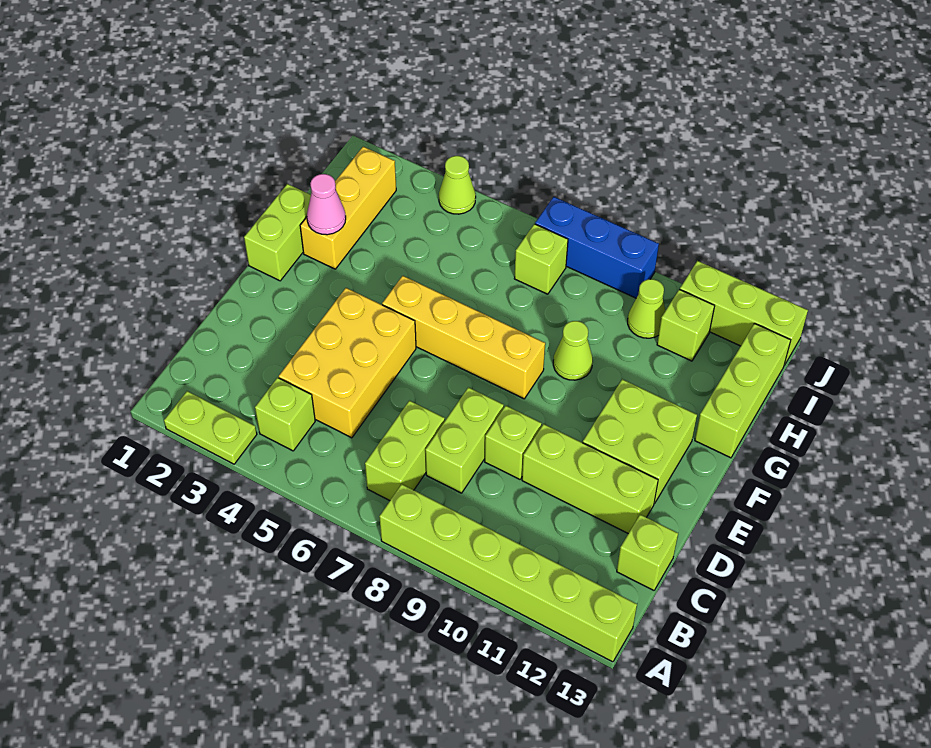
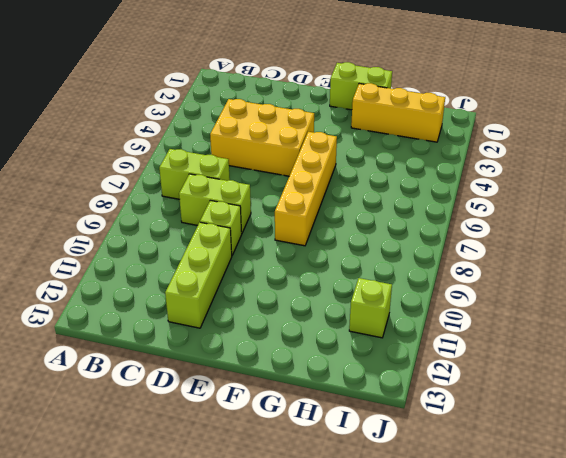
none -> lime 1x2 plate [164,391,257,464]
none -> lime 1x6 brick [379,484,637,662]
none -> lime 1x1 brick [255,377,315,451]

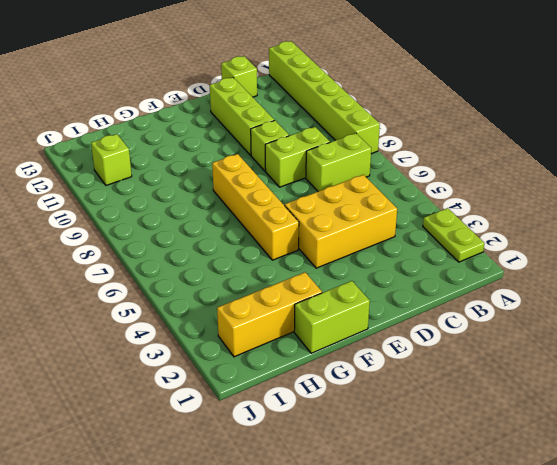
none -> lime 1x1 brick [255,377,315,451]
none -> lime 2x2 brick [582,379,697,504]
none -> lime 1x1 cone [553,321,593,380]

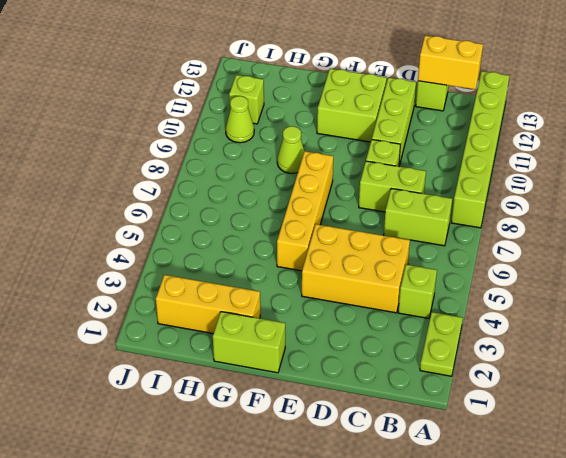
yellow 1x2 brick [418,36,483,90] -> none
none -> lime 1x3 brick [695,323,791,458]
none -> lime 1x1 brick [514,224,568,294]
none -> lime 1x1 cone [439,156,476,214]

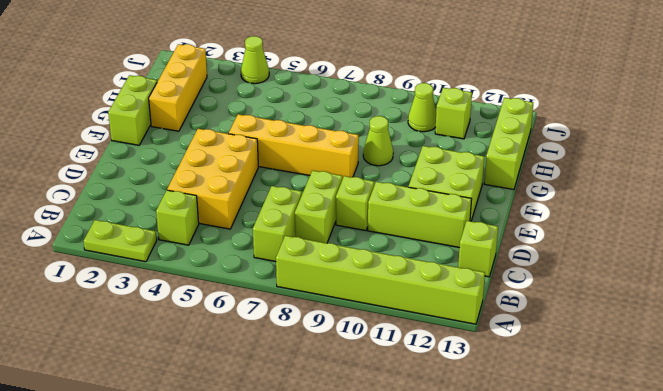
none -> lime 1x1 brick [514,224,568,294]
none -> blue 1x3 brick [535,197,659,298]
none -> lime 1x3 brick [680,261,808,365]

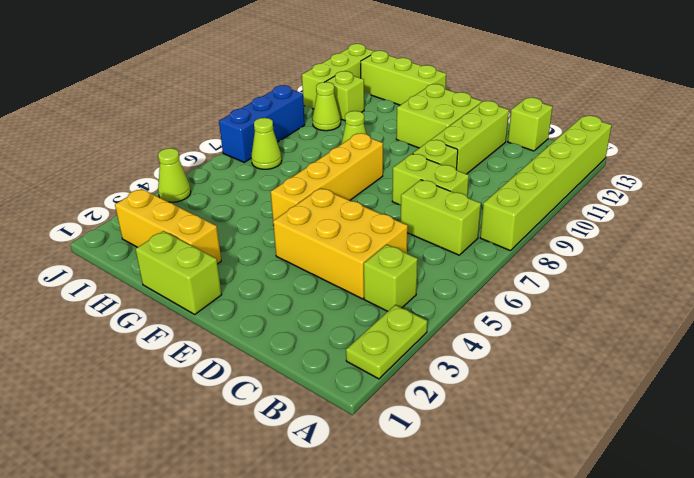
lime 1x1 cone [251,118,282,169] -> lime 1x1 brick [514,224,568,294]
none -> pink 1x1 cone [307,174,346,235]

